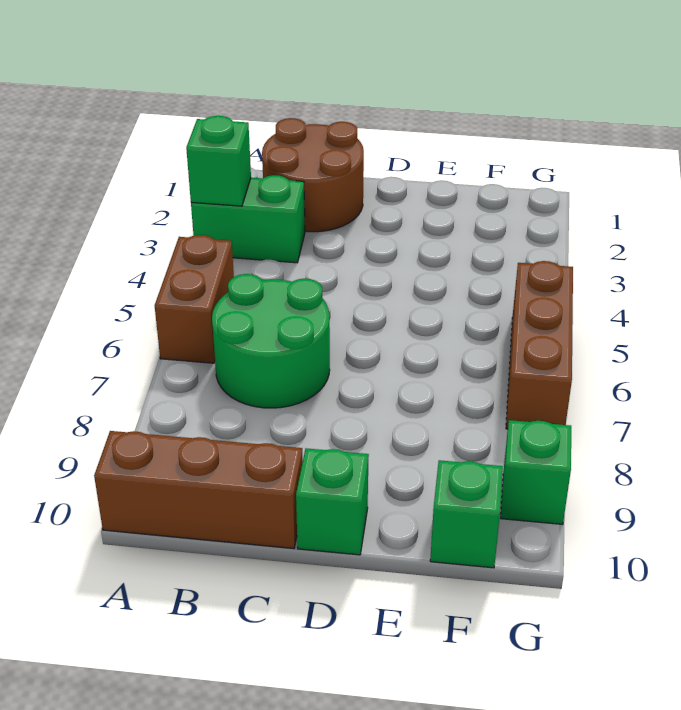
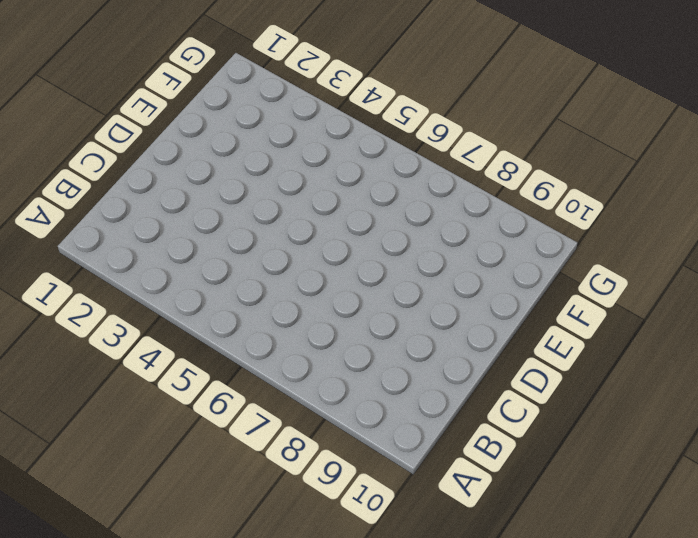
none -> green 1x2 brick [191,175,305,263]
none -> brown 1x2 brick [155,235,234,363]

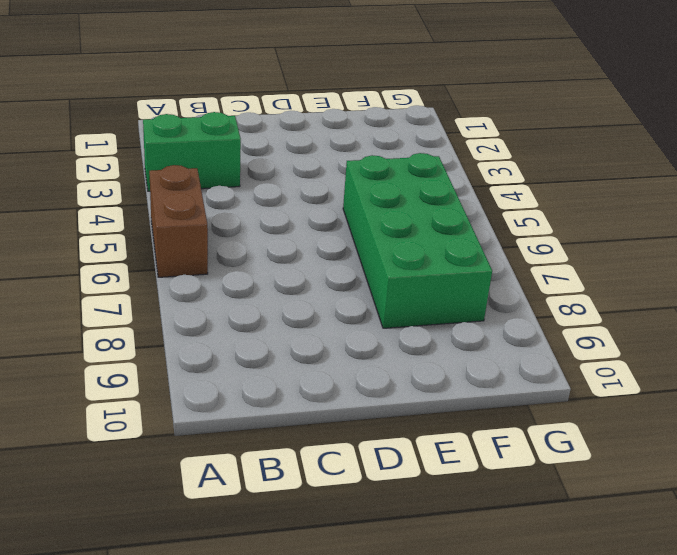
green 2x4 brick [343,153,492,328] -> none
none -> brown 1x3 brick [94,431,303,549]
none -> brown 2x2 round brick [262,118,364,232]

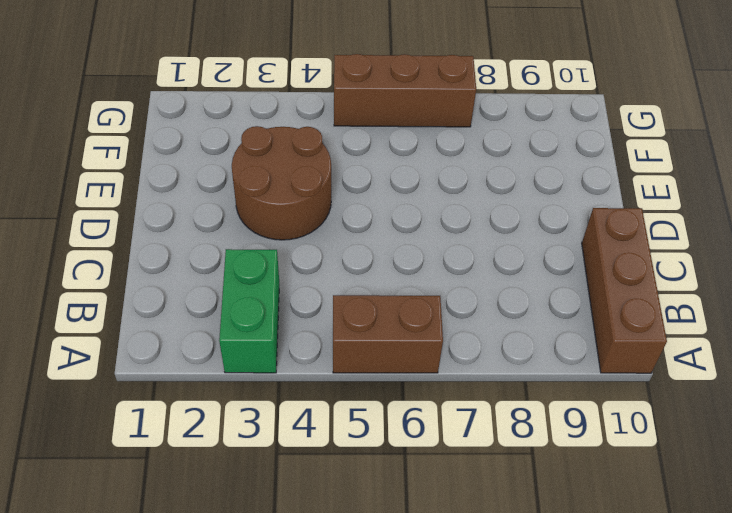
brown 2x2 round brick [232,126,331,240] -> brown 2x2 round brick moved to [262,118,364,232]
none -> green 2x2 round brick [212,274,330,408]
none -> green 1x1 brick [296,448,369,555]

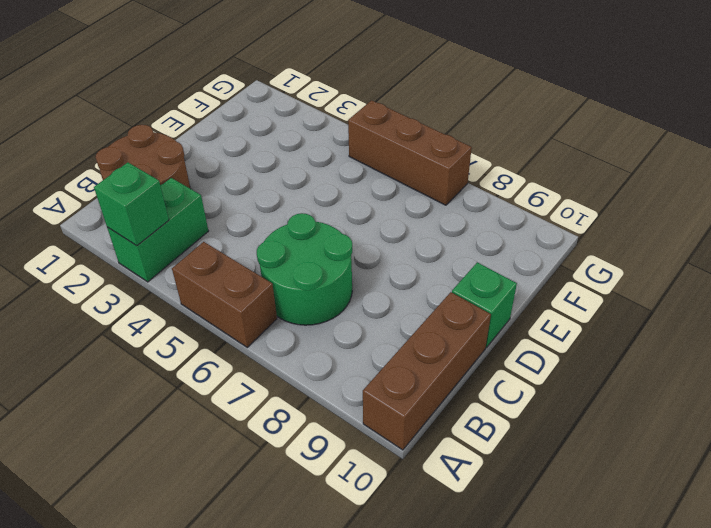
none -> green 1x1 brick [430,460,503,568]
none -> green 1x1 brick [501,420,571,524]

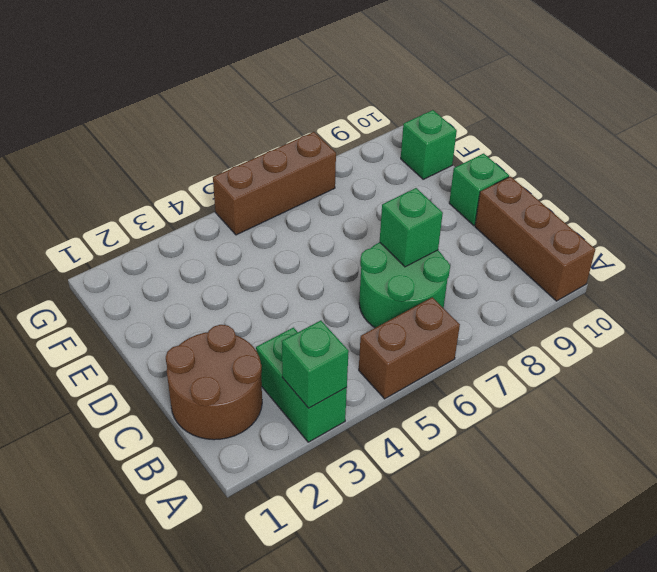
green 1x1 brick [380,188,443,267] -> green 1x1 brick moved to [501,420,571,524]

